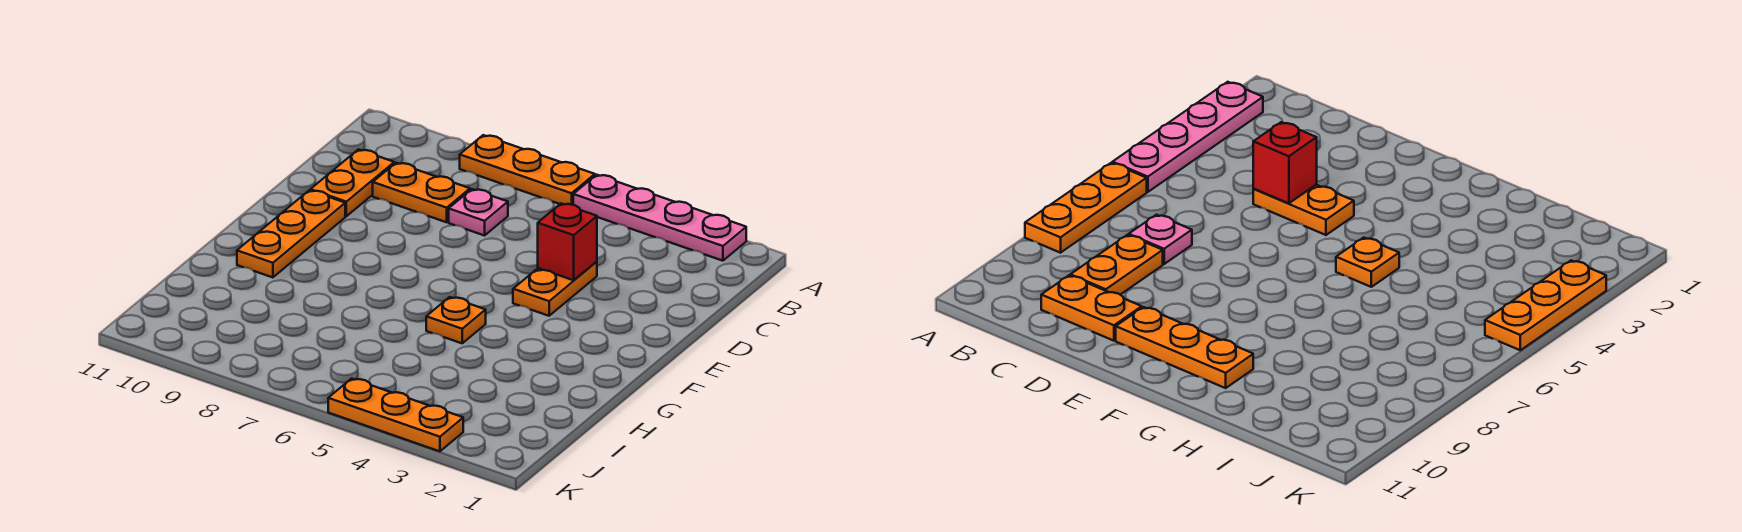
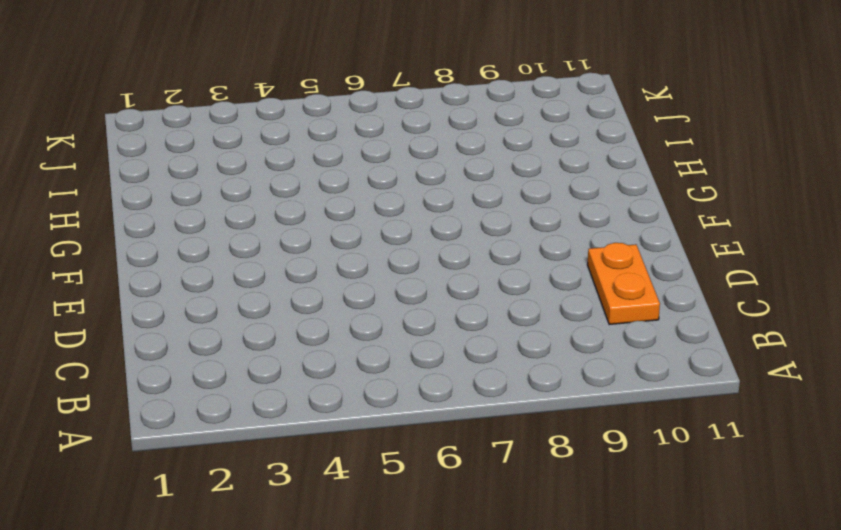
none -> pink 1x4 plate [573,175,746,261]
none -> orange 1x3 plate [460,135,595,205]

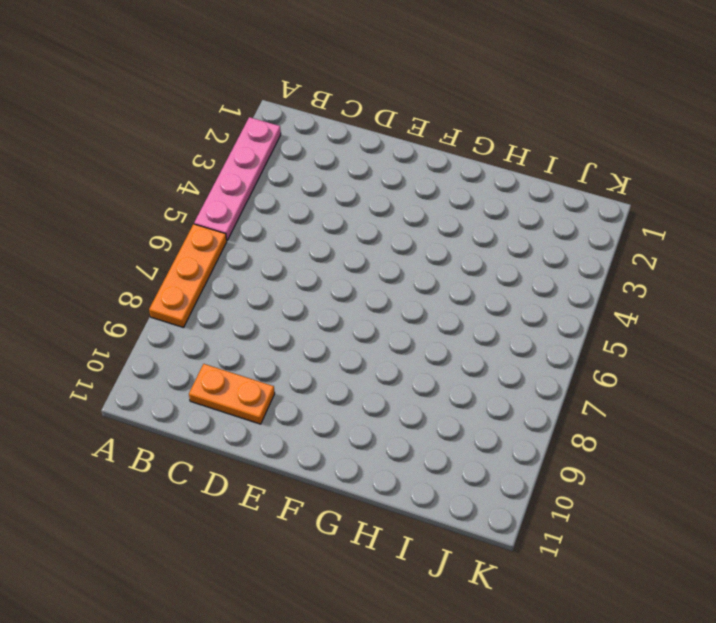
none -> pink 1x1 plate [449,189,508,236]
none -> orange 1x2 plate [373,163,470,222]

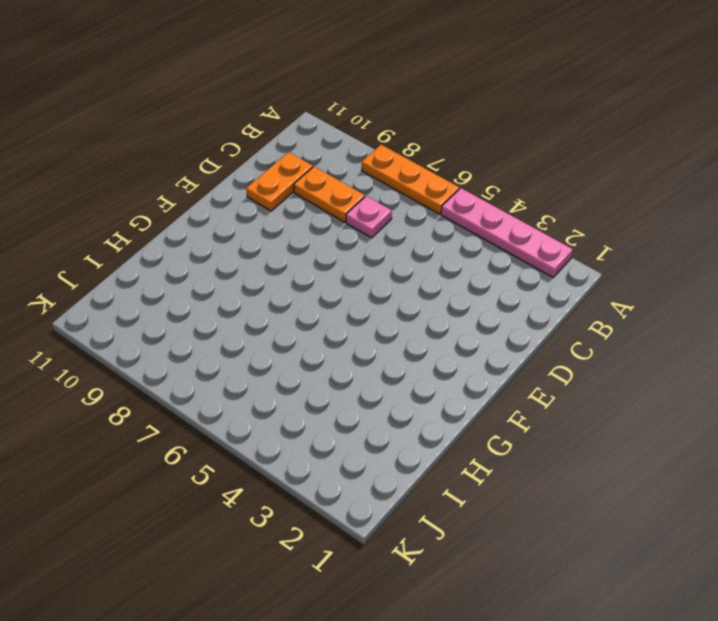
none -> orange 1x2 plate [513,262,597,316]
none -> orange 1x3 plate [237,190,345,278]

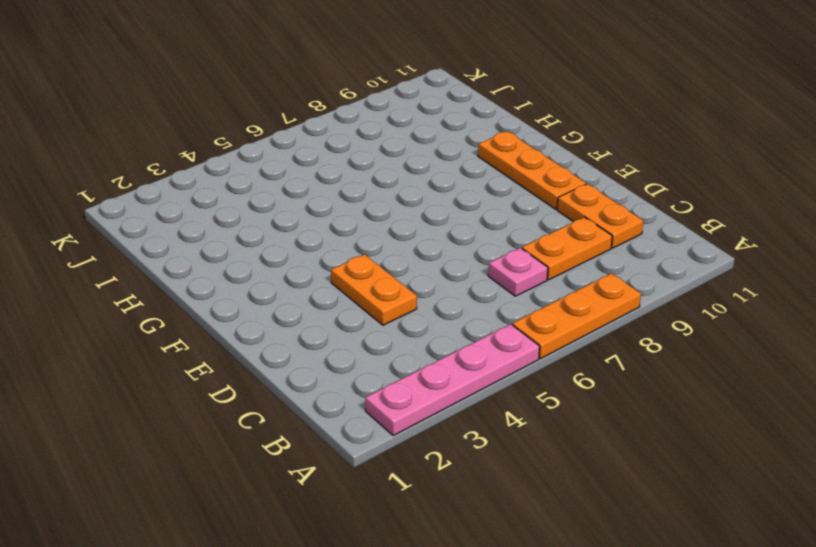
none -> orange 1x1 plate [426,297,486,343]
none -> orange 1x3 plate [328,379,463,451]

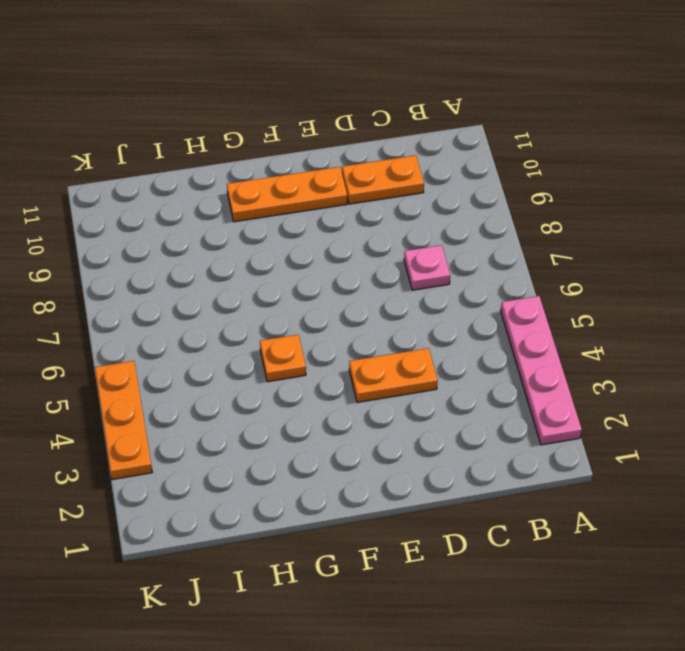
none -> orange 1x3 plate [460,135,595,205]
none -> orange 1x2 plate [373,163,470,222]

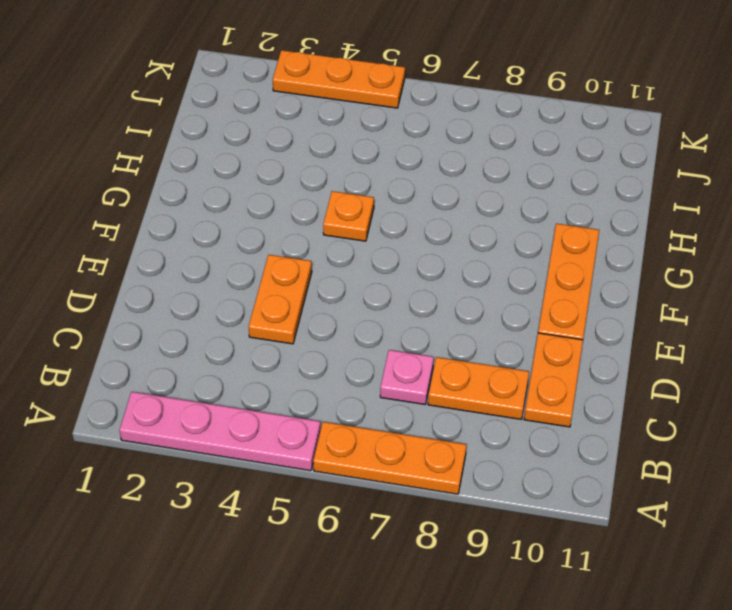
none -> red 1x1 brick [538,203,597,280]

